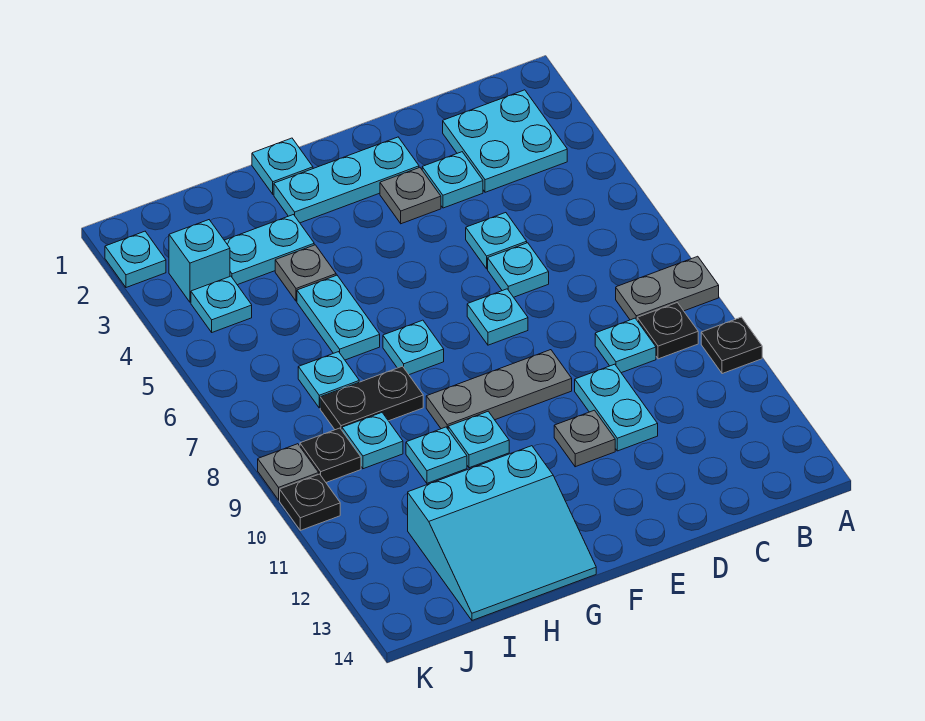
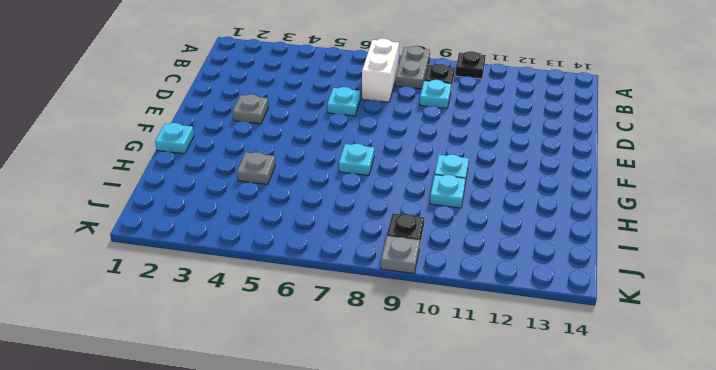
white 1x2 brick [362,39,399,102] -> none
none -> cyan 2x2 plate [443,90,567,192]
none -> cyan 1x1 plate [422,152,483,208]
none -> cyan 1x1 plate [466,213,527,269]
none -> cyan 1x2 plate [575,364,658,451]

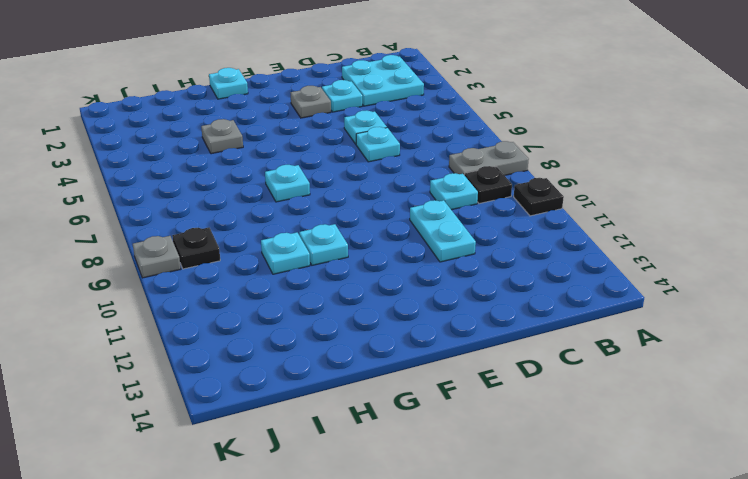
none -> cyan 1x3 plate [274,137,419,223]
none -> cyan 1x1 plate [467,289,528,345]
none -> grey 1x3 plate [426,350,572,429]
none -> grey 1x1 plate [554,410,615,467]

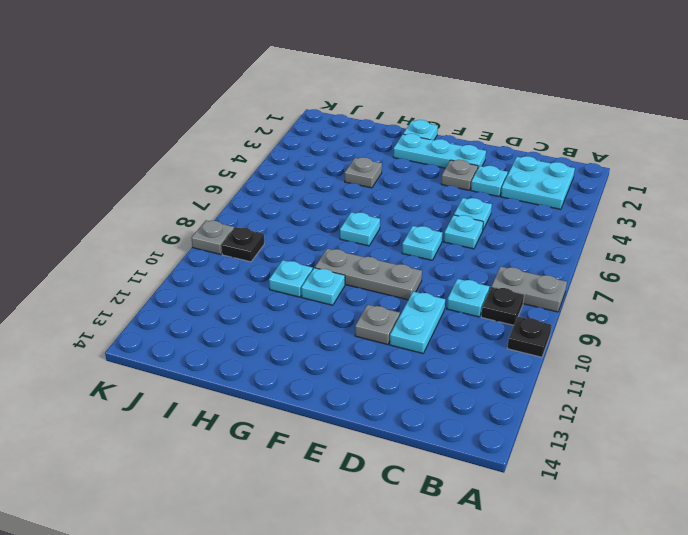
none -> cyan 3x3 slope [408,446,596,620]
none -> cyan 1x2 plate [224,215,314,285]
none -> cyan 1x2 plate [297,275,380,360]
none -> black 1x2 plate [320,366,423,430]

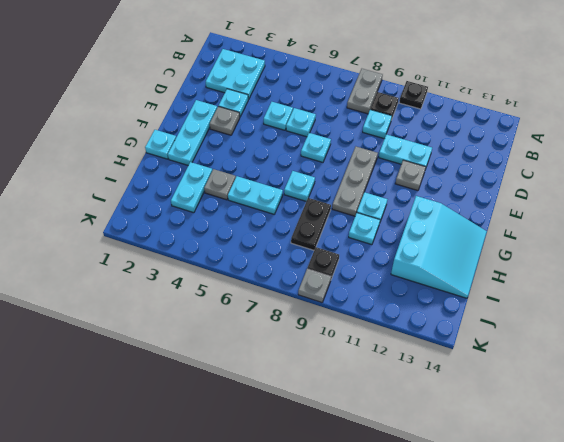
none -> cyan 1x1 plate [298,352,359,408]
none -> cyan 1x1 plate [342,413,403,469]
none -> cyan 1x1 brick [169,220,230,302]
none -> cyan 1x1 plate [191,276,252,332]

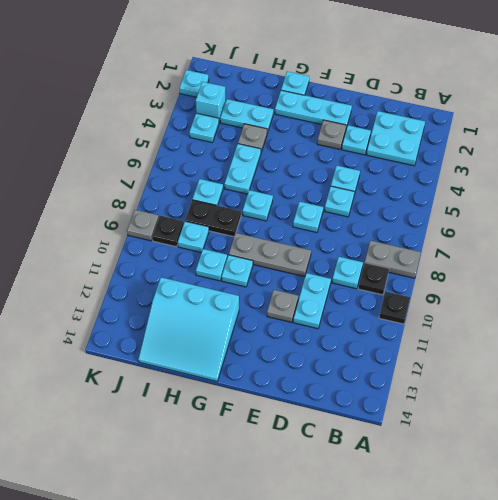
none -> black 1x1 plate [280,474,340,530]

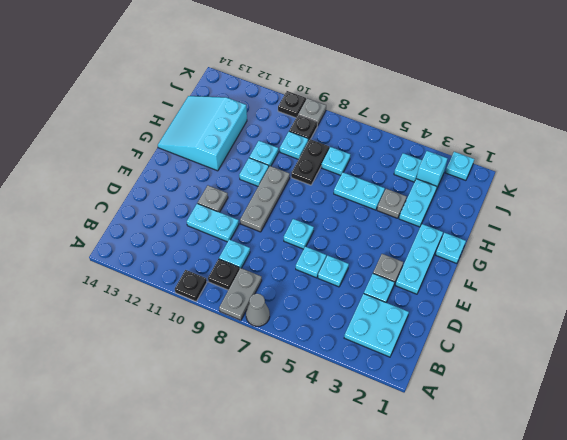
grey 1x1 cone [246,294,270,326] -> none
none -> cyan 1x1 plate [383,320,444,375]

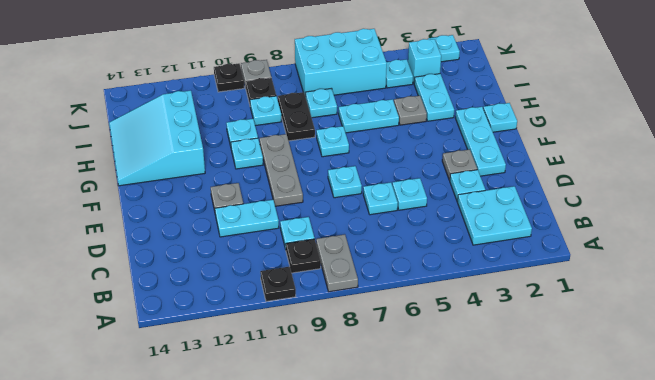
cyan 2x3 brick [295,29,387,96] -> none

